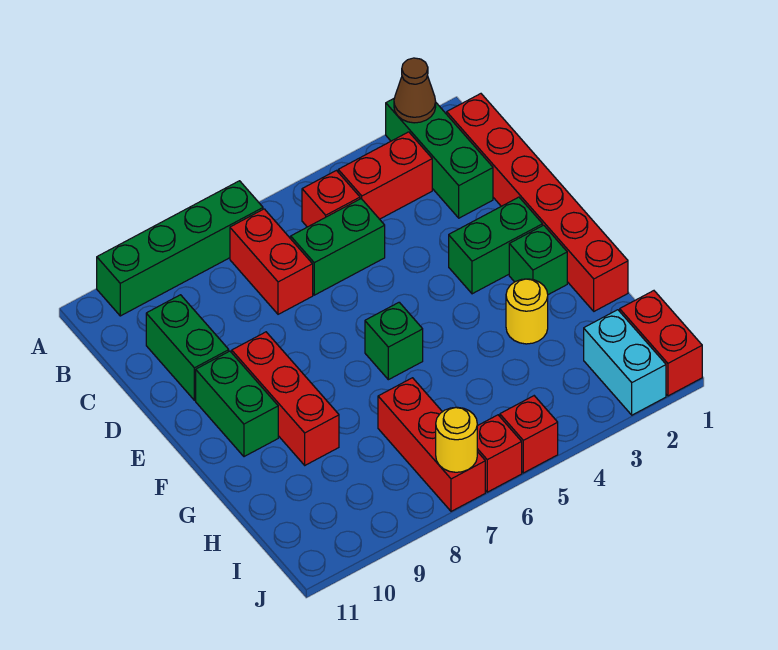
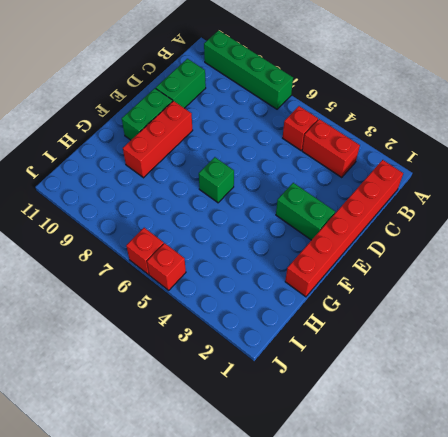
none -> green 1x3 brick [386,99,493,218]
none -> red 1x2 brick [230,209,313,314]
none -> green 1x2 brick [291,199,385,295]

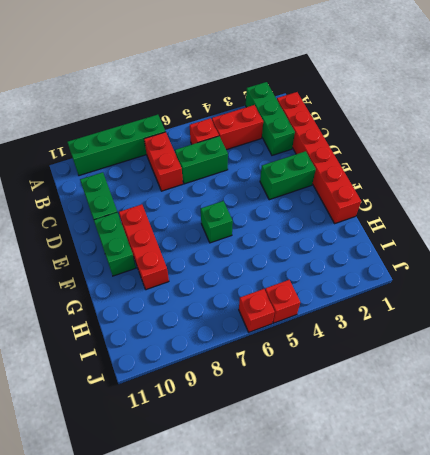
none -> green 1x1 brick [509,225,567,295]
none -> yellow 1x1 round brick [506,279,548,344]
none -> red 1x3 brick [378,378,485,511]

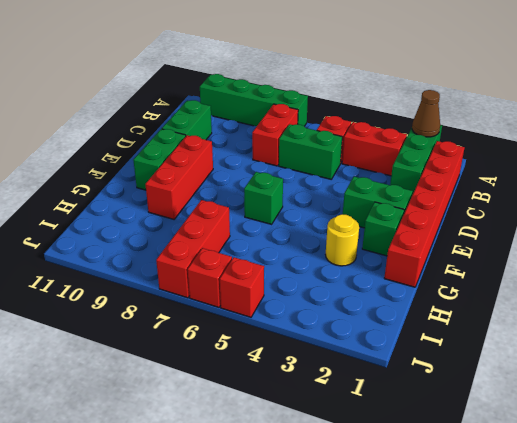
none -> red 1x2 brick [620,291,702,396]
none -> cyan 1x2 brick [584,310,666,415]
none -> yellow 1x1 round brick [436,407,477,472]

